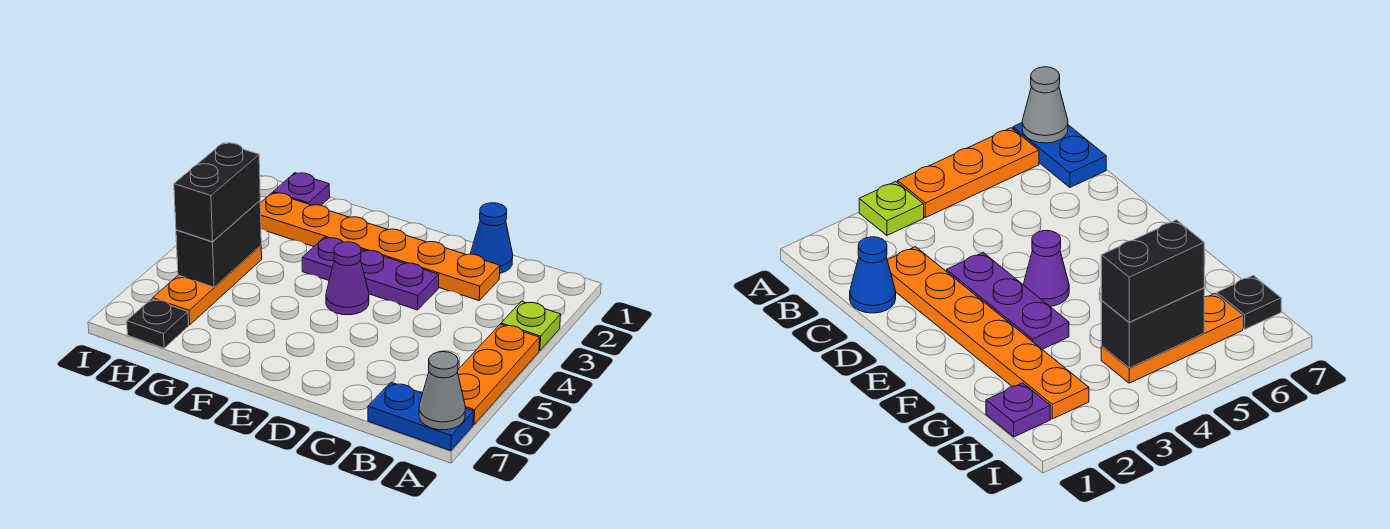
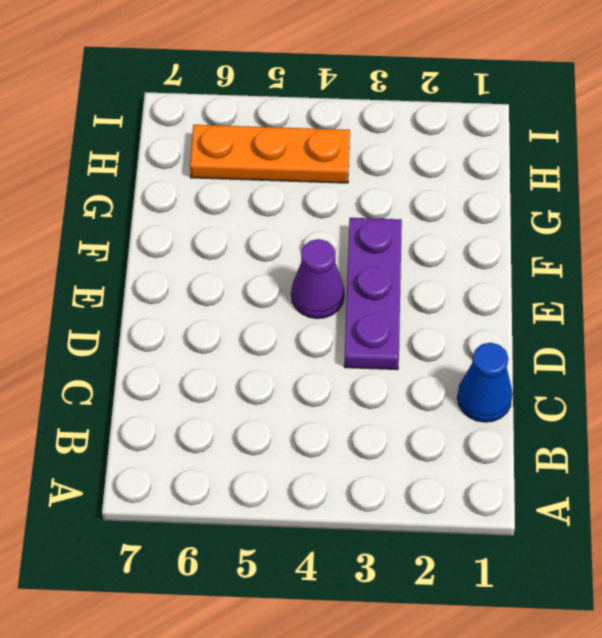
none -> lime 1x1 plate [501,301,561,351]
none -> orange 1x3 plate [458,324,540,425]
none -> blue 1x2 plate [368,382,474,451]

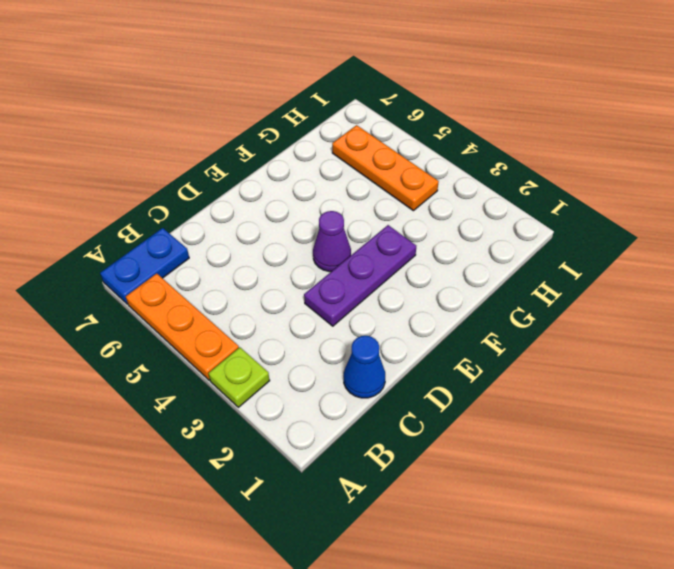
none -> orange 1x6 plate [260,193,500,301]
none -> purple 1x1 plate [273,173,330,205]
none -> black 1x1 plate [127,299,189,348]

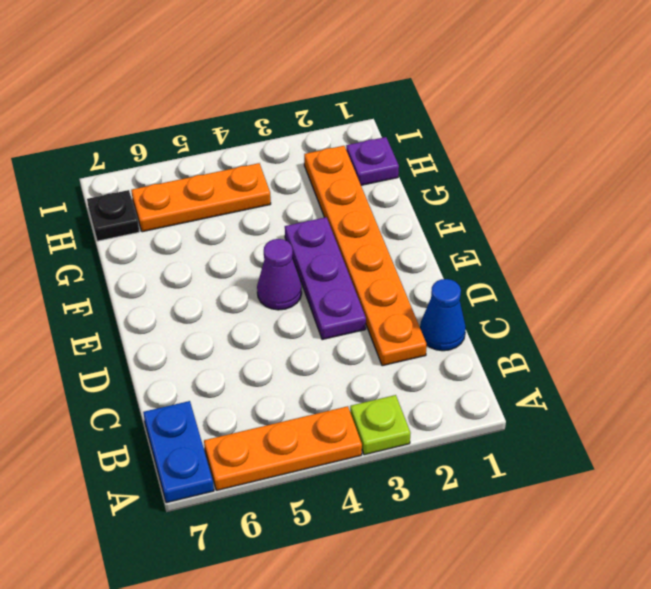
none -> grey 1x1 cone [419,352,465,430]
none -> black 1x2 brick [176,201,261,287]
none -> black 1x2 brick [174,143,260,242]

